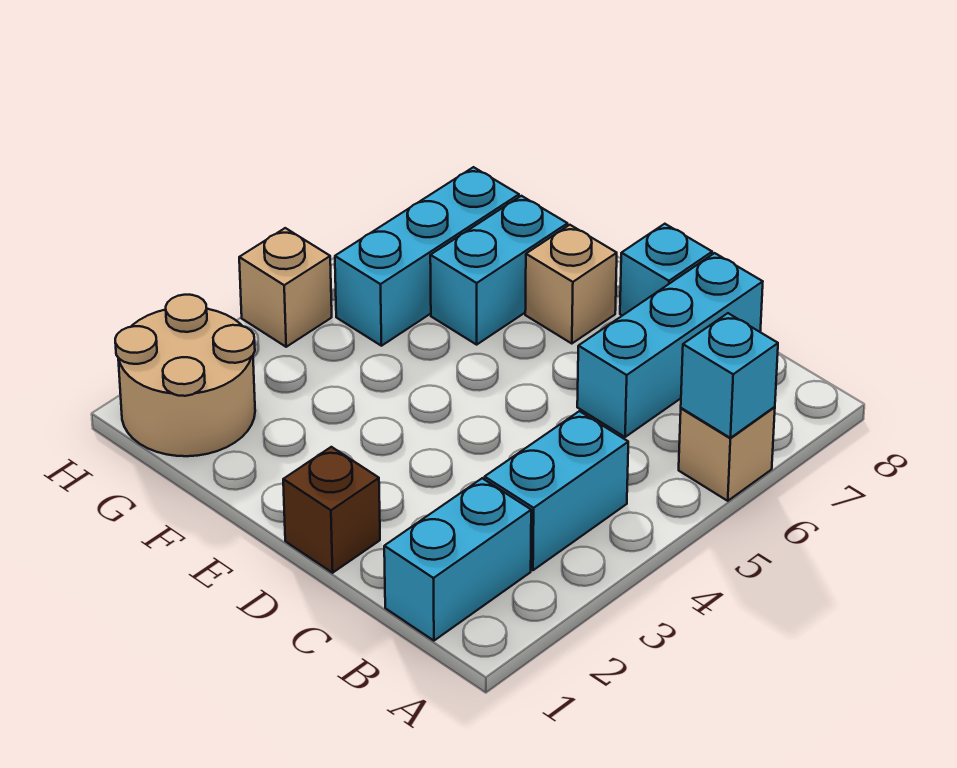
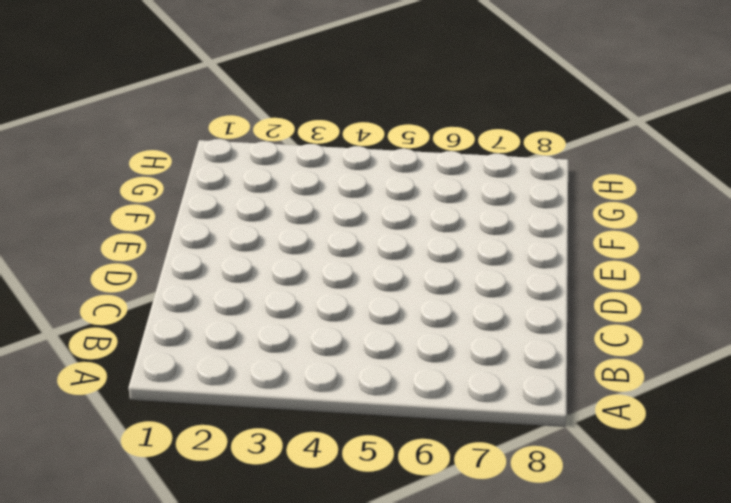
none -> tan 1x1 brick [679,407,775,501]
none -> cyan 1x2 brick [384,478,531,641]
none -> cyan 1x2 brick [485,411,628,570]

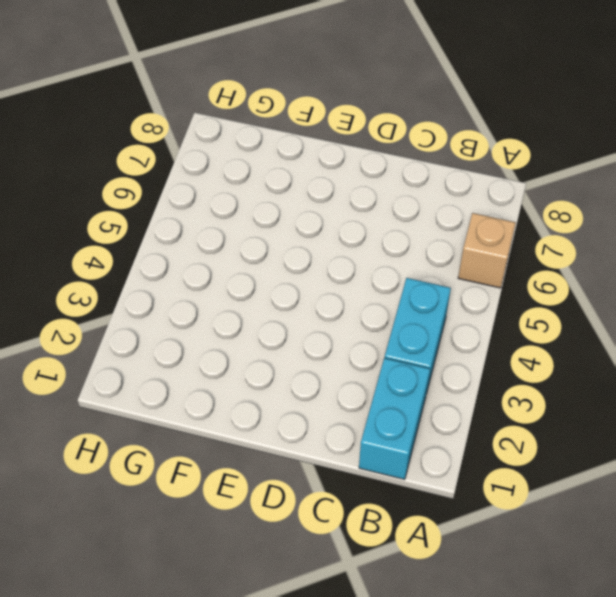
none -> cyan 1x3 brick [577,253,763,437]
none -> brown 1x1 brick [283,447,380,573]
none -> cyan 1x1 brick [620,224,712,316]

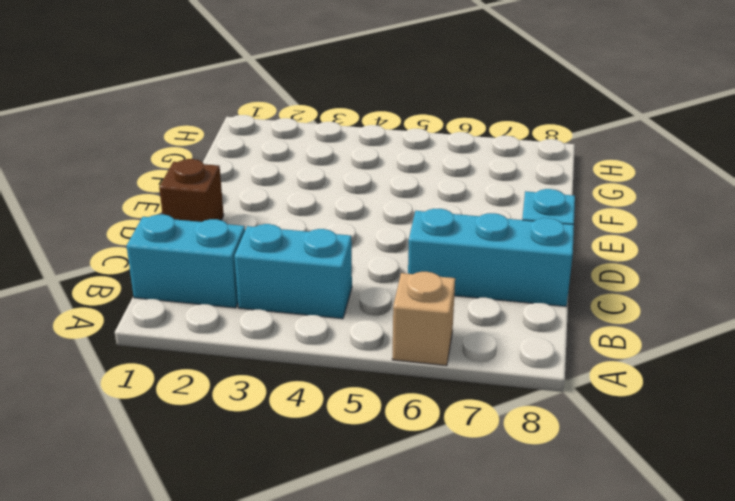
none -> tan 1x1 brick [525,225,617,344]
none -> cyan 1x2 brick [430,196,568,345]
none -> tan 2x2 round brick [115,295,255,456]

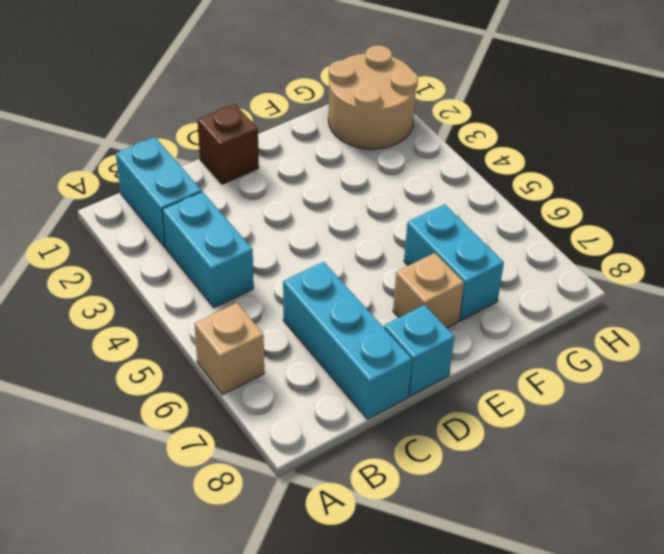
none -> cyan 1x3 brick [335,167,519,346]
none -> tan 1x1 brick [239,228,332,347]
none -> cyan 1x1 brick [681,313,778,438]

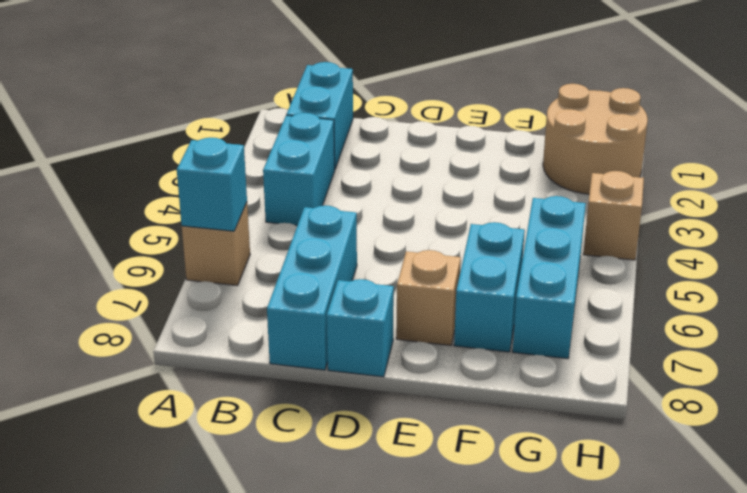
none -> brown 1x1 brick [283,447,380,573]

